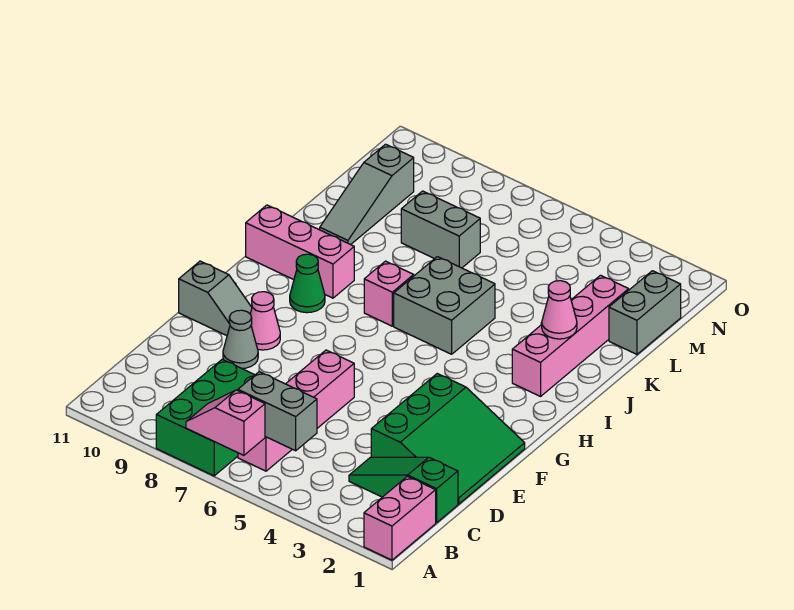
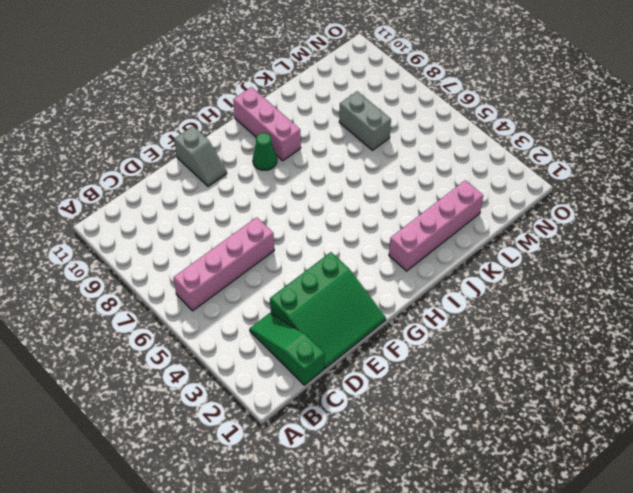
none -> pink 1x2 brick [364,476,436,560]
none -> green 2x3 brick [156,359,254,476]
none -> grey 1x1 cone [223,310,258,368]

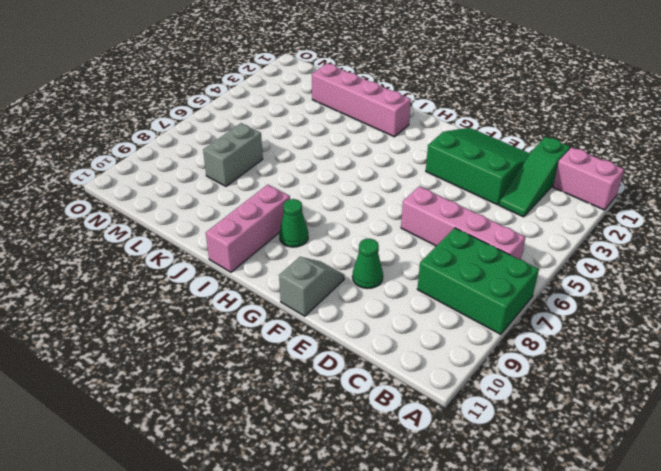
green 1x1 cone [352,239,383,289] -> grey 1x1 cone [223,310,258,368]
none -> pink 1x1 cone [250,292,280,350]
none -> grey 2x2 brick [394,257,495,354]
none -> pink 1x1 brick [364,261,414,326]

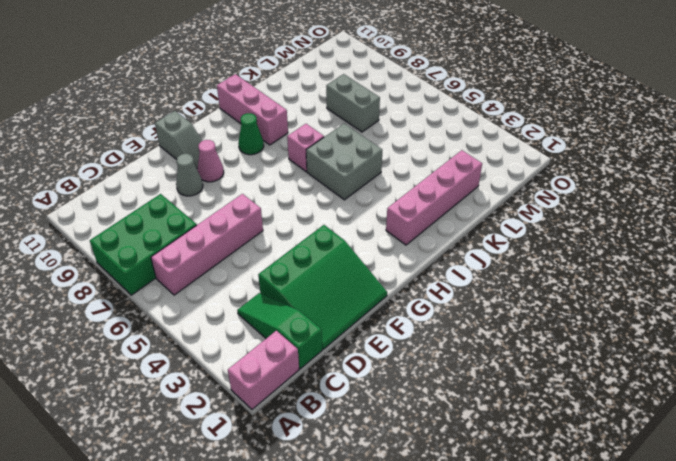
none -> grey 1x3 slope [320,144,414,245]
none -> grey 1x2 brick [609,271,681,354]
none -> pink 1x2 slope [186,390,265,455]

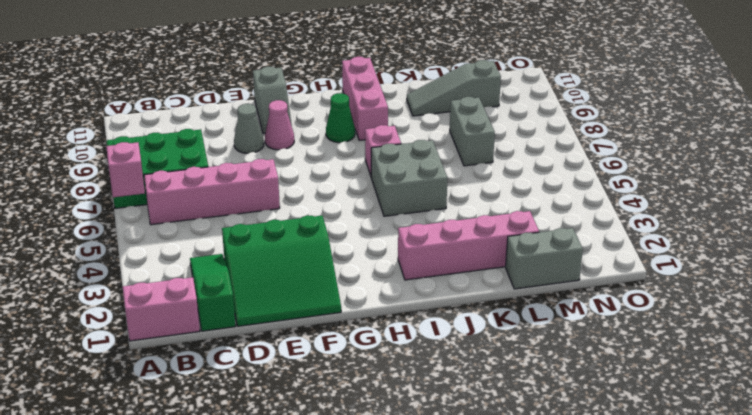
none -> grey 1x2 brick [238,372,317,451]
none -> pink 1x1 cone [541,281,577,339]

